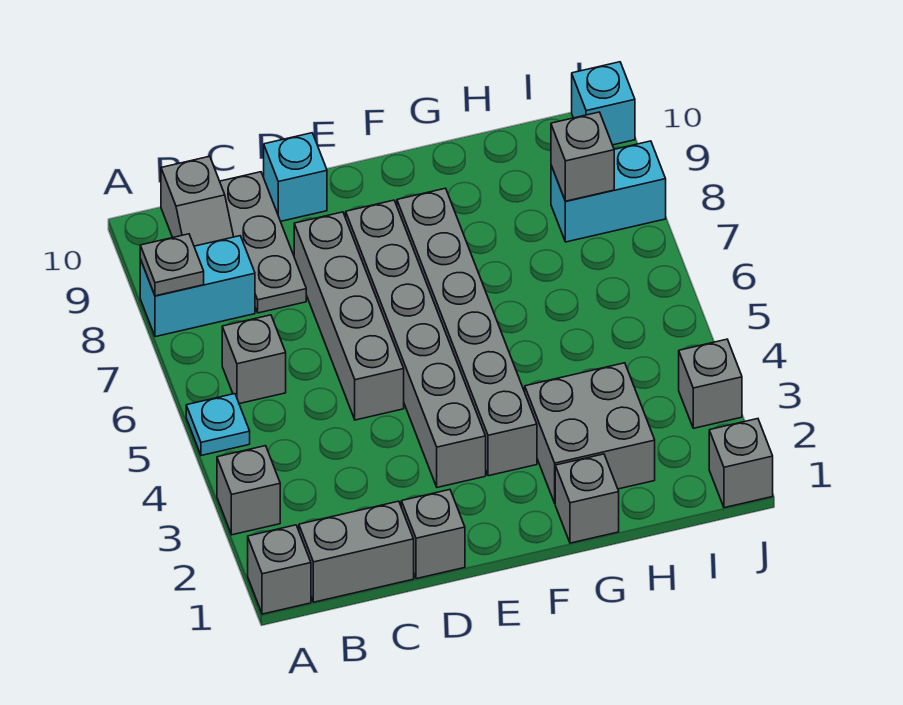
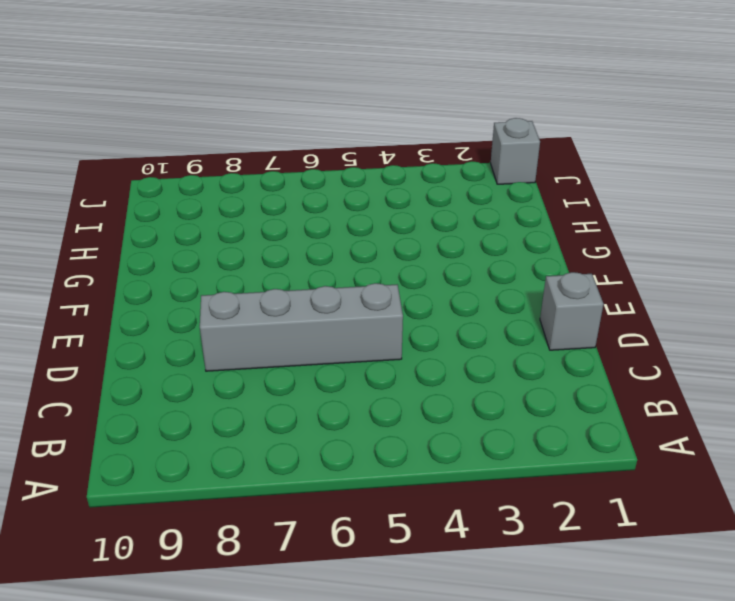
none -> grey 1x1 brick [248,525,311,614]
none -> grey 1x1 brick [217,446,280,535]
none -> cyan 1x1 plate [186,394,250,456]

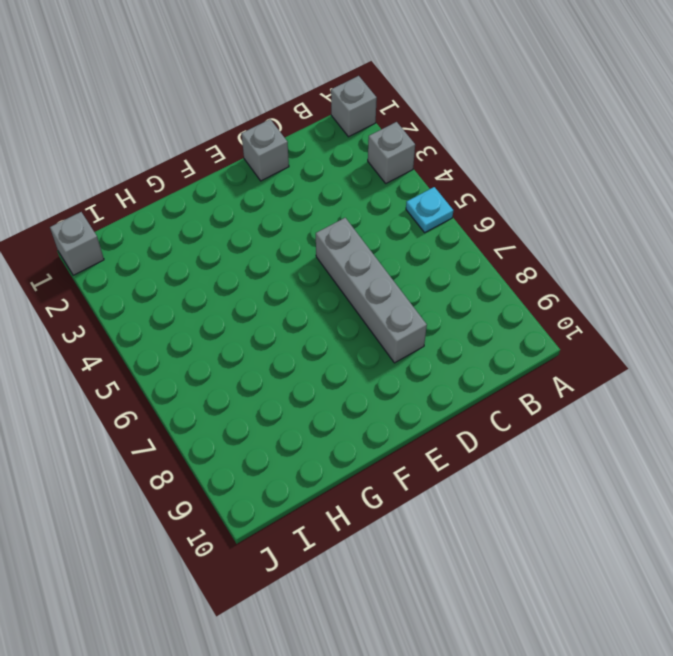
none -> cyan 1x2 brick [140,236,255,337]
none -> grey 1x2 brick [299,501,414,602]
none -> grey 1x1 brick [222,315,286,404]

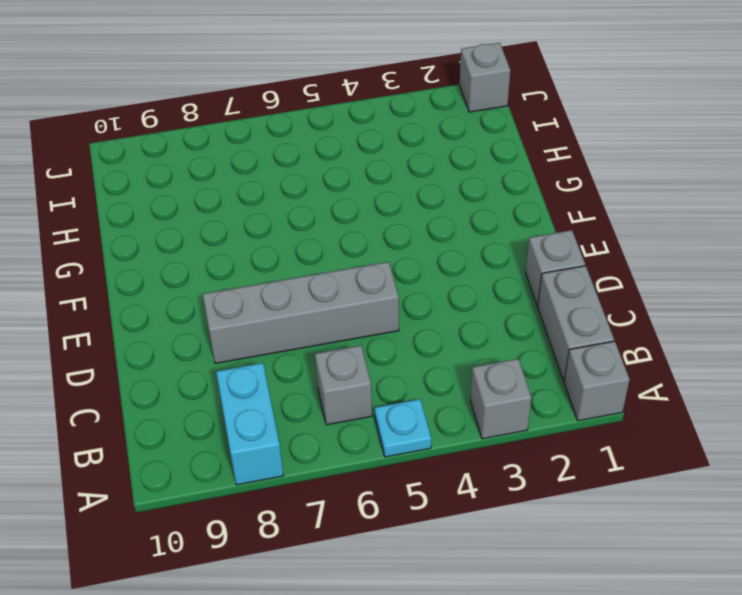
none -> grey 1x2 slope [161,156,234,246]
none -> grey 1x3 plate [220,172,306,313]
none -> cyan 1x1 brick [264,133,327,221]

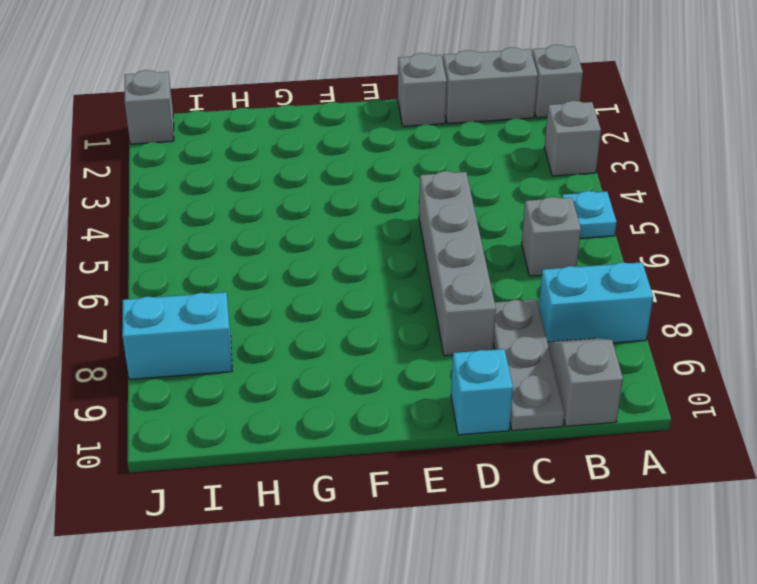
none -> grey 1x6 brick [346,200,486,487]
none -> grey 1x6 brick [397,188,537,476]
none -> grey 1x1 brick [555,454,619,543]

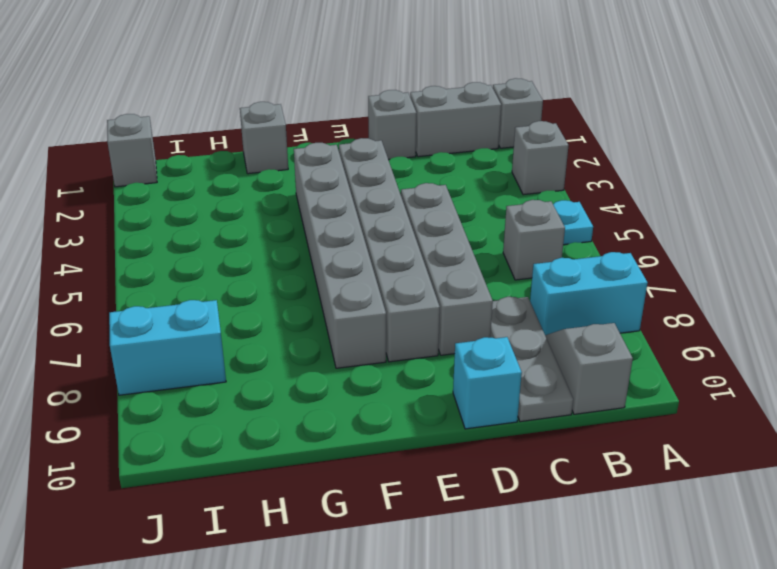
none -> grey 2x2 brick [525,363,655,503]
none -> grey 1x1 brick [679,339,742,428]
none -> cyan 1x1 brick [572,62,635,145]

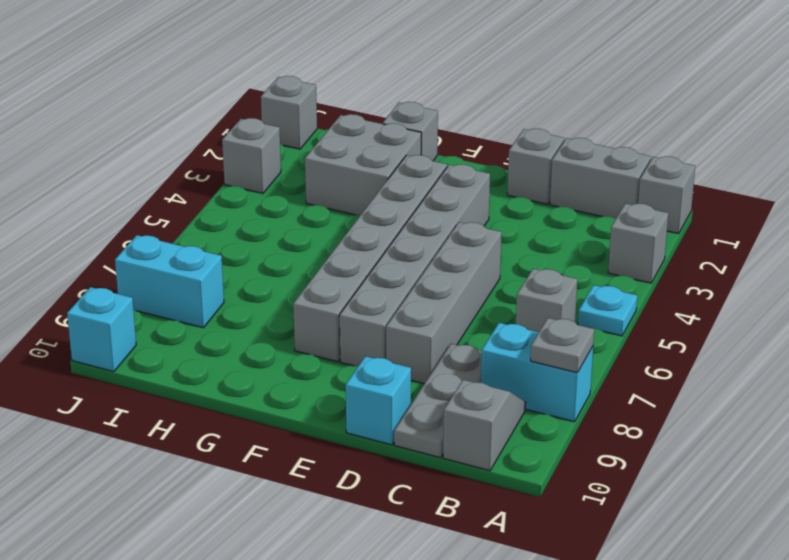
none -> grey 1x1 brick [551,112,614,201]

